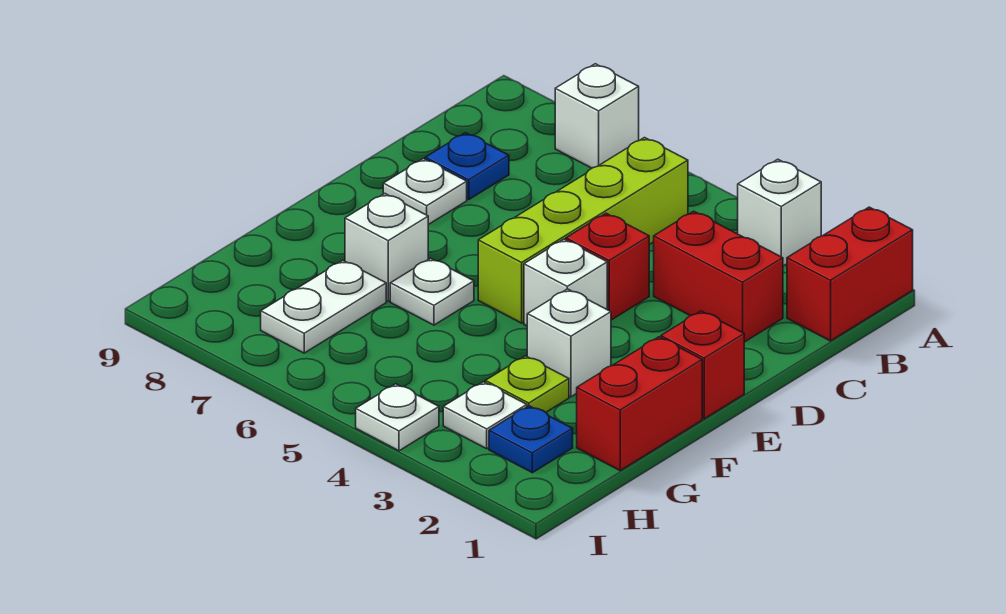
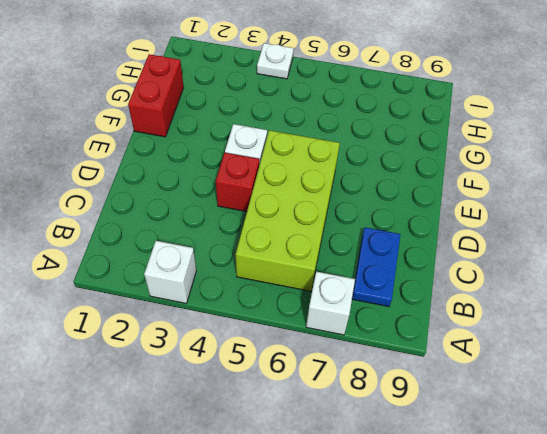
lime 2x4 brick [236,130,340,291] -> lime 1x4 brick [478,138,688,323]
blue 1x2 plate [352,227,400,307] -> blue 1x1 plate [425,133,509,200]
none -> red 1x2 brick [787,207,913,341]
none -> red 1x2 brick [654,211,783,342]
none -> white 1x1 plate [383,159,467,225]

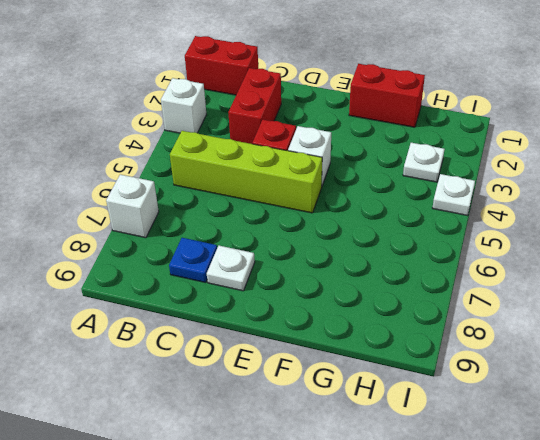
none -> red 1x1 brick [661,311,744,419]
none -> white 1x1 brick [527,289,611,397]
none -> white 1x1 plate [390,258,474,325]

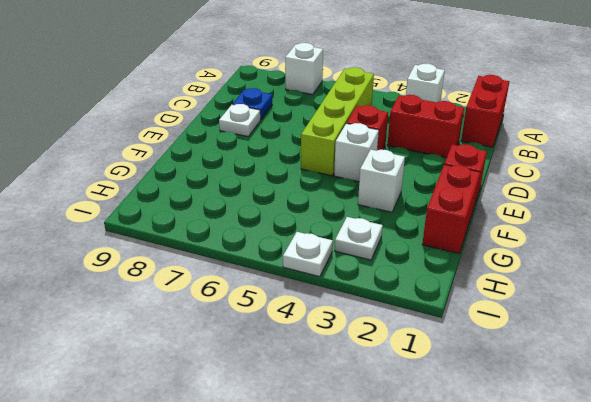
none -> white 1x1 plate [390,258,474,325]
none -> white 1x1 brick [345,194,428,301]
none -> lime 1x1 plate [485,356,569,412]

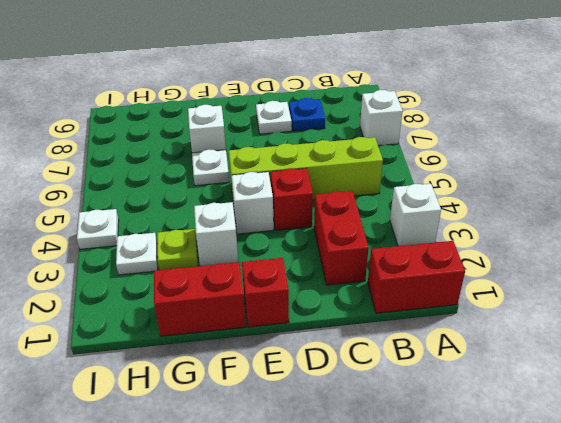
none -> white 1x2 plate [261,260,386,353]
none -> blue 1x1 plate [489,406,573,473]

